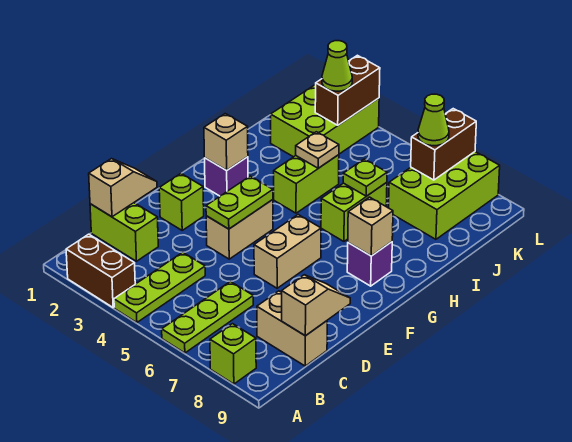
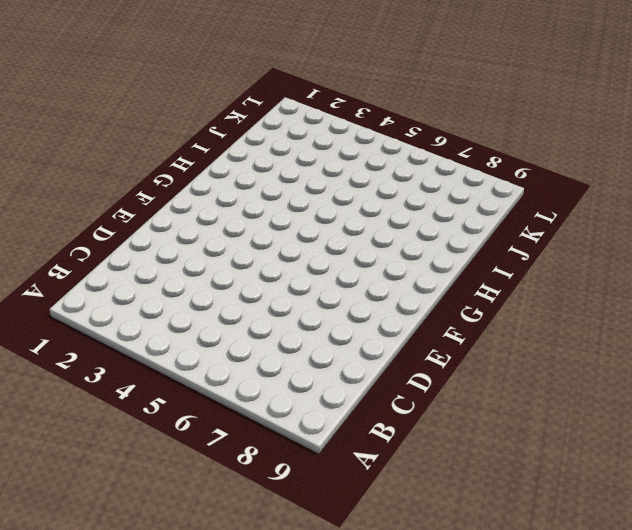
none -> brown 1x2 brick [66,234,135,307]
none -> lime 1x3 plate [114,252,205,323]
none -> lime 1x3 plate [162,281,253,353]

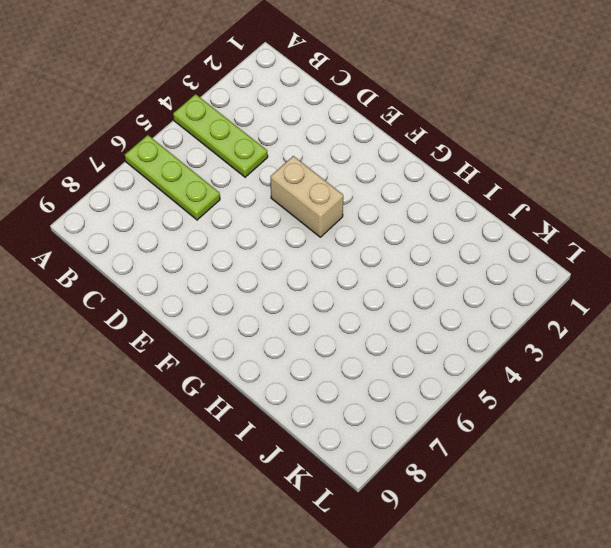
none -> brown 1x2 brick [66,234,135,307]
none -> lime 1x1 brick [210,324,256,384]
none -> lime 1x2 brick [90,203,158,261]

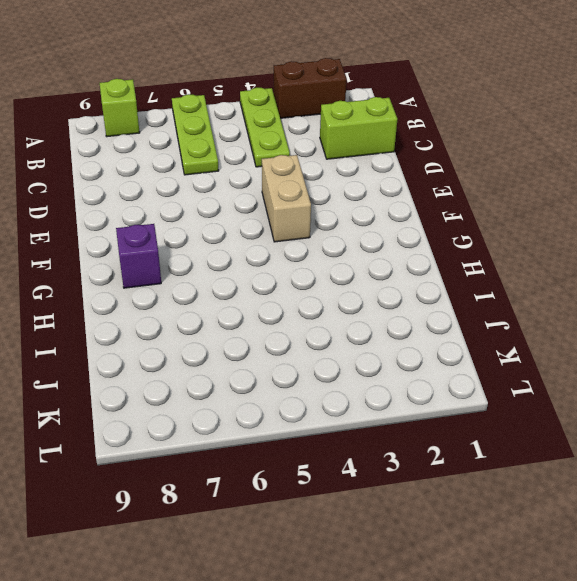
none -> tan 1x2 brick [257,291,327,366]
none -> lime 1x1 brick [159,173,204,230]
none -> tan 1x2 brick [254,215,321,288]

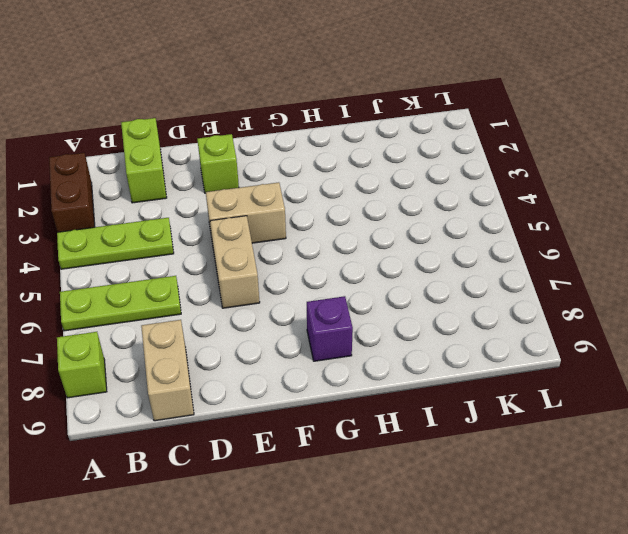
tan 1x2 brick [210,216,260,308] -> tan 1x2 brick turned to [254,215,321,288]
none -> purple 1x1 brick [205,157,248,196]
none -> lime 1x2 brick [274,155,339,213]
none -> lime 1x2 brick [321,182,387,241]

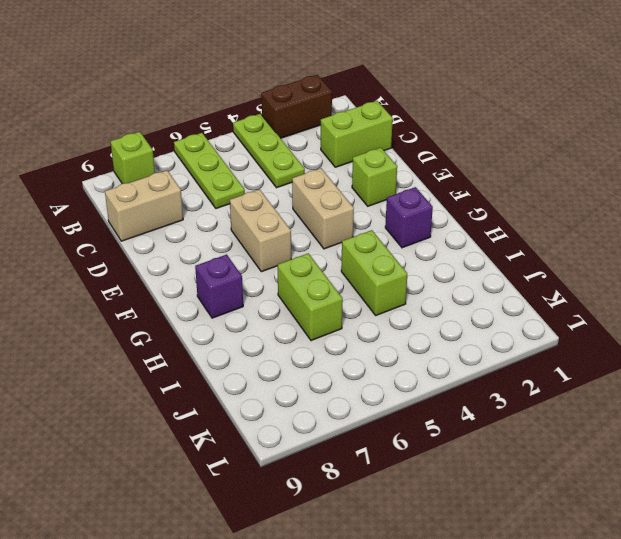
none -> lime 2x3 brick [271,84,379,157]
none -> lime 2x3 brick [389,152,500,239]
none -> tan 1x2 slope [89,159,157,217]

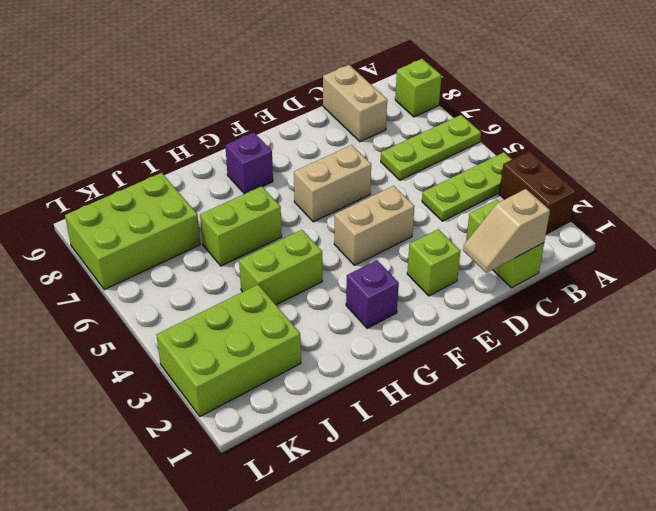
none -> tan 1x2 slope [282,275,350,336]
none -> lime 1x2 plate [206,176,273,229]
none -> tan 1x1 brick [204,114,248,170]

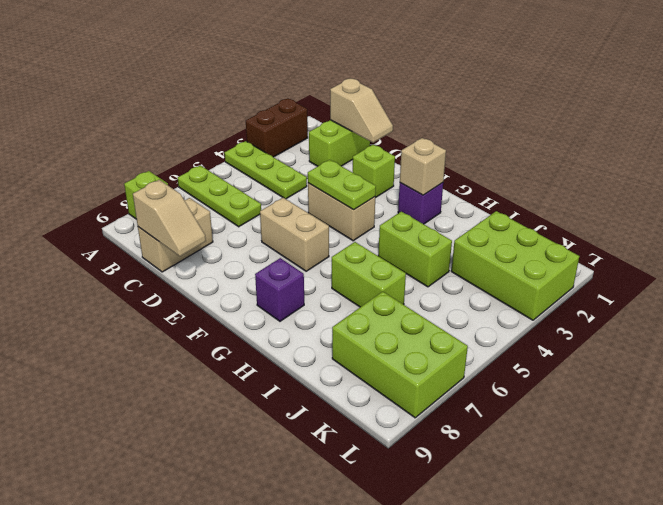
none -> tan 1x1 brick [348,197,393,256]
none -> tan 1x1 plate [296,132,339,168]
none -> lime 1x1 plate [343,159,387,196]

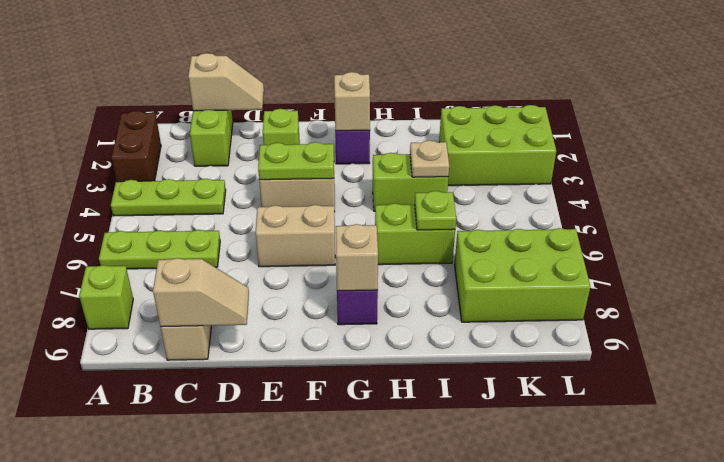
none -> brown 1x2 brick [315,55,380,125]
none -> brown 1x2 brick [411,109,476,180]
none -> lime 1x1 cone [322,41,352,91]

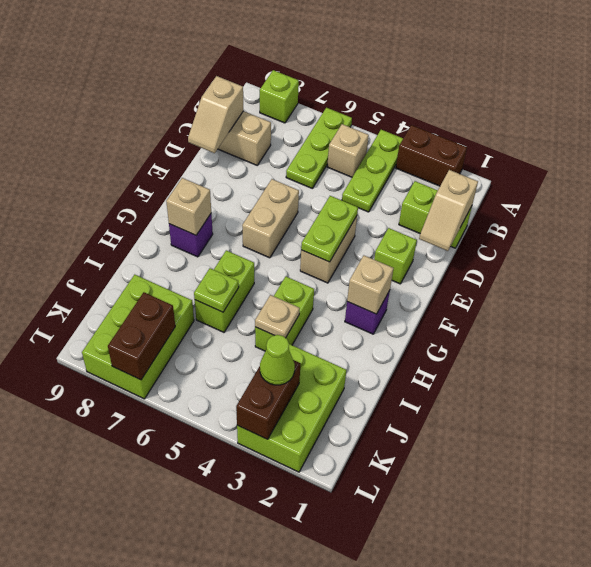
tan 1x1 brick [327,124,369,177] -> none
none -> lime 1x1 cone [418,94,449,146]

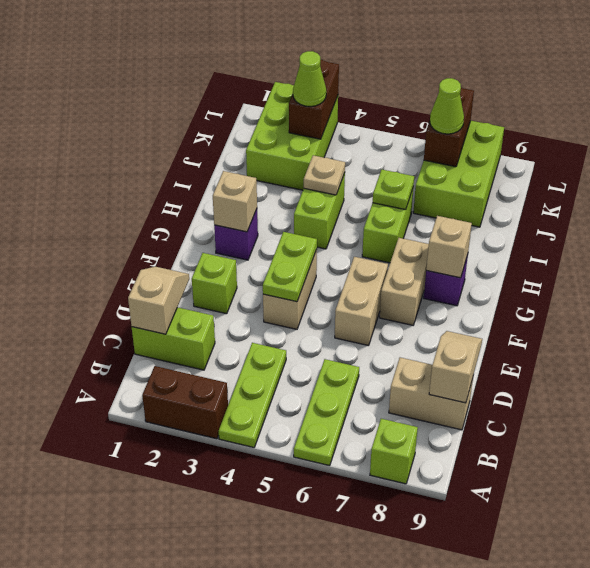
tan 1x2 brick [380,238,429,325] -> none

